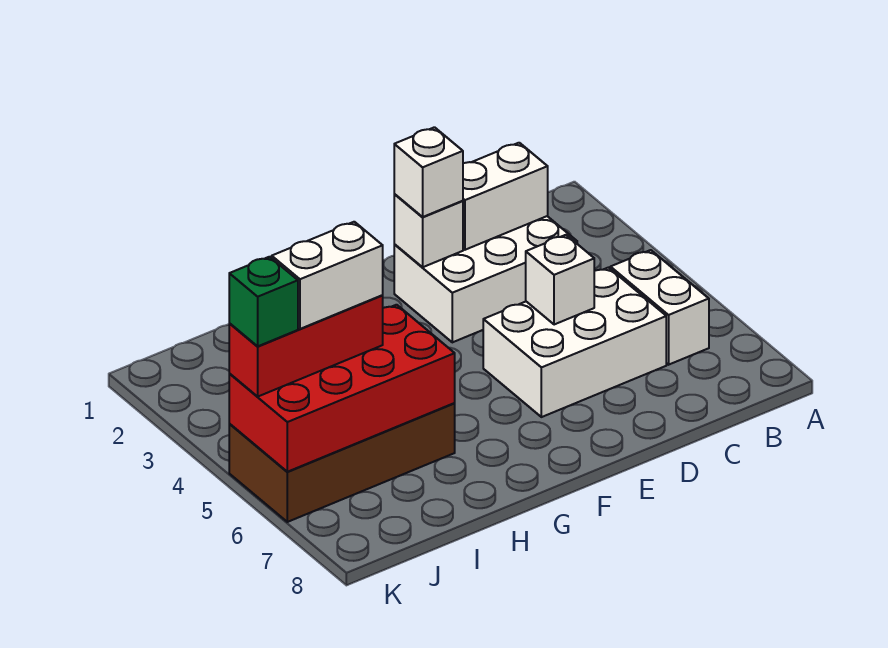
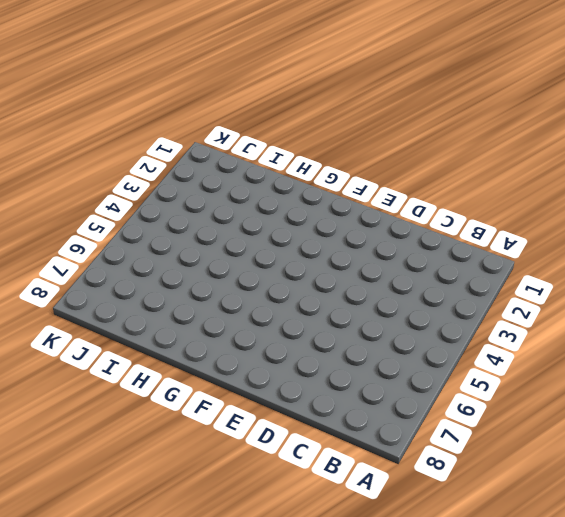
none -> white 1x2 brick [610,250,709,365]
none -> white 2x3 brick [394,216,577,342]
none -> white 2x3 brick [483,268,666,417]

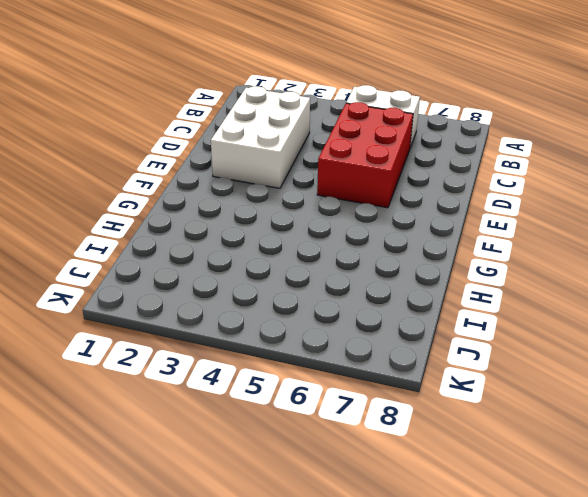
red 2x3 brick [317,102,413,208] -> white 2x3 brick [483,268,666,417]
none -> brown 2x4 brick [229,403,455,522]
none -> white 1x2 brick [463,143,548,250]
none -> white 1x1 brick [526,235,594,325]

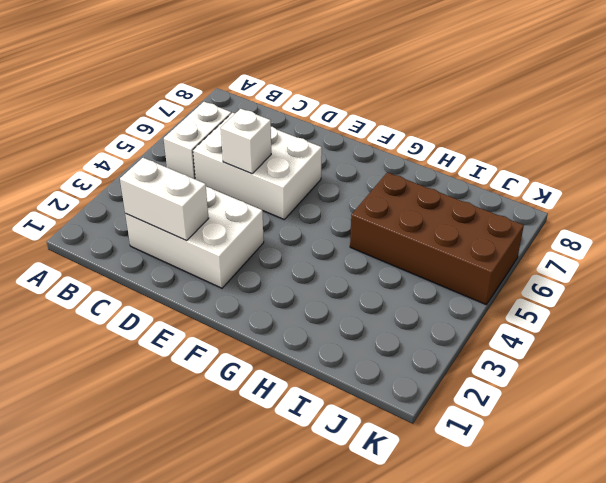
none -> white 1x1 brick [394,194,463,267]
none -> red 2x4 brick [229,305,455,472]
none -> white 1x1 brick [394,127,463,217]

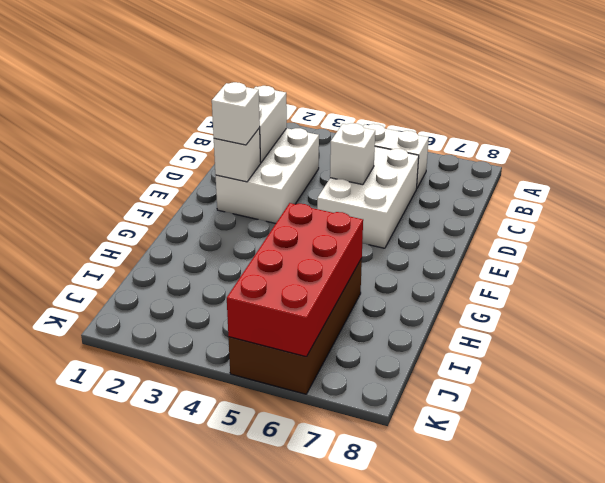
none -> red 1x3 brick [229,295,383,396]
none -> white 1x2 brick [272,222,383,329]
none -> green 1x1 brick [229,257,298,346]

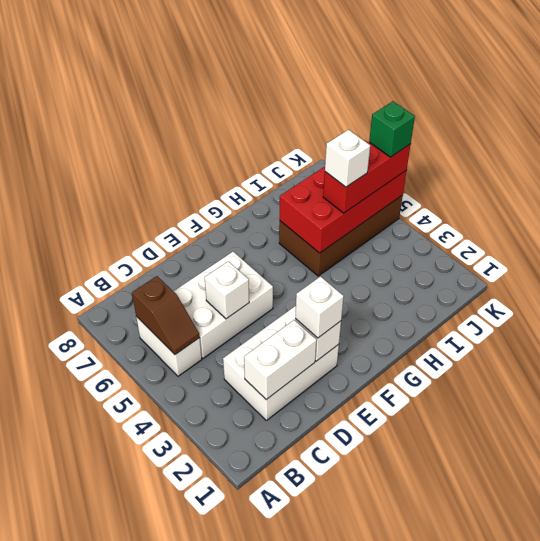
brown 1x2 slope [132,276,200,355] -> none
white 1x1 brick [325,130,370,187] -> white 1x2 brick [272,222,383,329]

